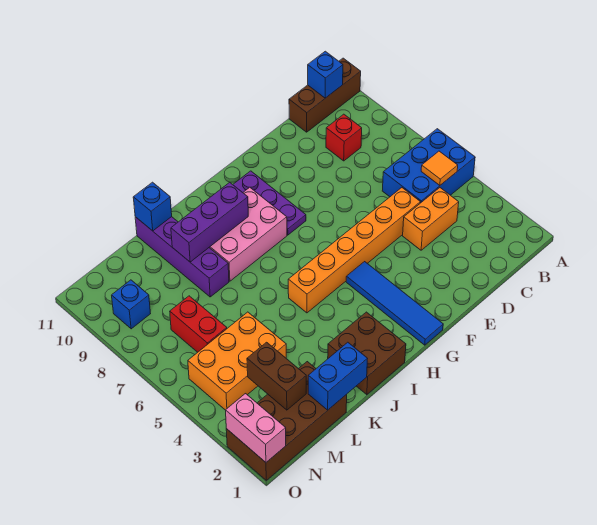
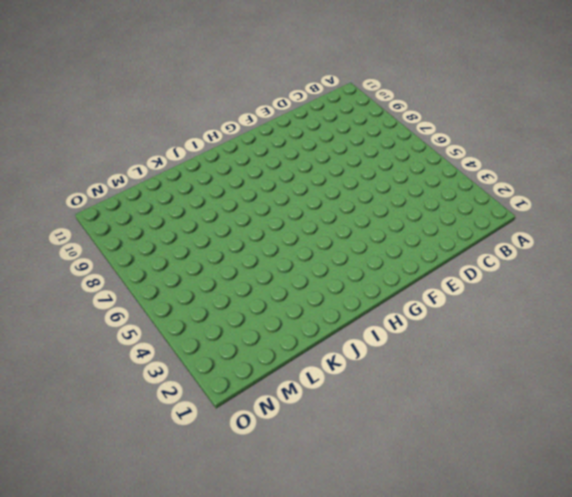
none -> blue 2x3 brick [382,129,475,203]
none -> brown 1x3 brick [289,58,361,132]
none -> orange 1x2 brick [403,188,459,250]

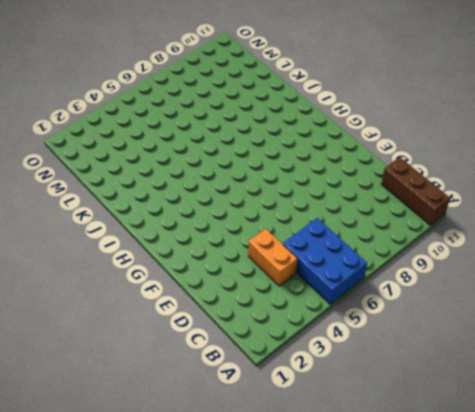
none -> red 1x1 brick [326,114,362,161]
none -> orange 1x6 brick [288,188,420,313]
none -> blue 1x4 tile [346,262,443,345]

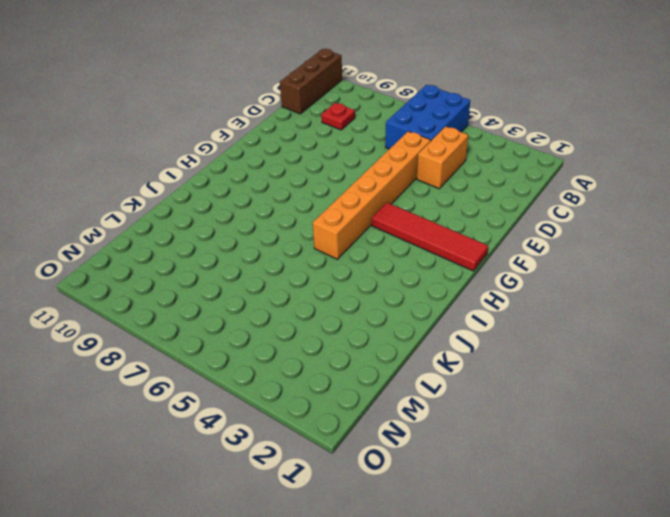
red 1x1 plate [321,103,355,130] -> red 1x1 brick [326,114,362,161]
red 1x4 tile [372,203,488,271] -> blue 1x4 tile [346,262,443,345]
none -> purple 1x3 plate [233,171,306,235]
none -> pink 2x3 brick [209,187,287,281]
none -> brown 2x2 brick [328,312,406,395]

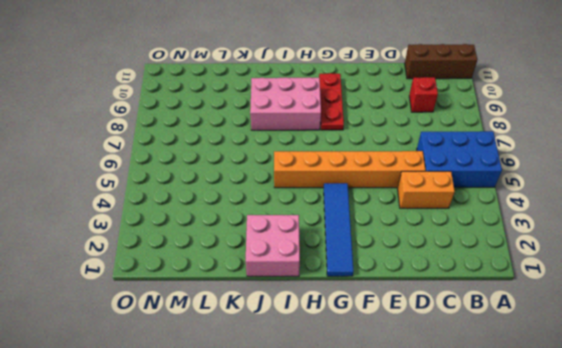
red 1x3 plate [319,73,344,130] -> purple 1x3 plate [233,171,306,235]
pink 2x2 brick [246,215,300,276] -> brown 2x2 brick [328,312,406,395]
none -> purple 1x4 brick [135,217,229,297]
none -> brown 2x4 brick [226,362,347,480]
none -> orange 2x3 brick [188,312,286,410]

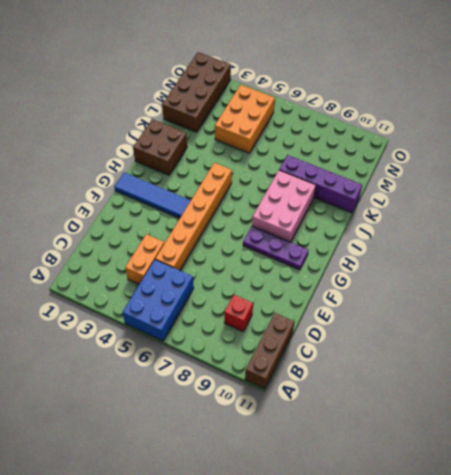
none -> red 1x2 brick [170,296,227,352]
none -> blue 1x1 brick [112,280,151,329]
none -> orange 1x1 tile [421,151,458,185]

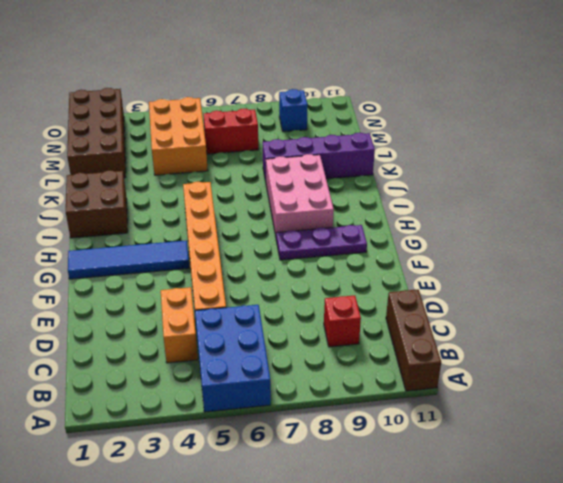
none -> orange 1x1 tile [421,151,458,185]
none -> blue 1x1 brick [308,51,343,98]
none -> purple 1x3 brick [171,182,248,262]

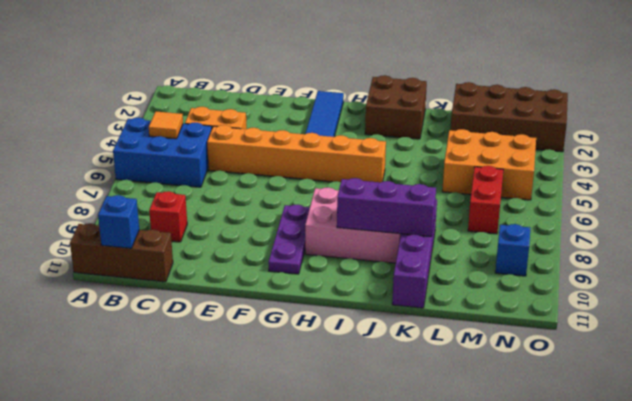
none -> blue 1x2 brick [308,342,367,410]
none -> blue 1x1 brick [133,182,172,231]
none -> brown 1x2 brick [247,342,306,410]

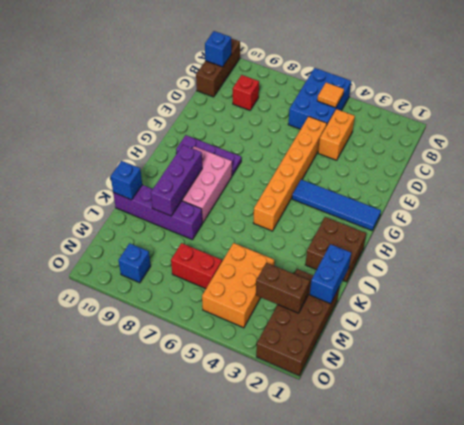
none -> pink 1x2 brick [226,394,286,462]

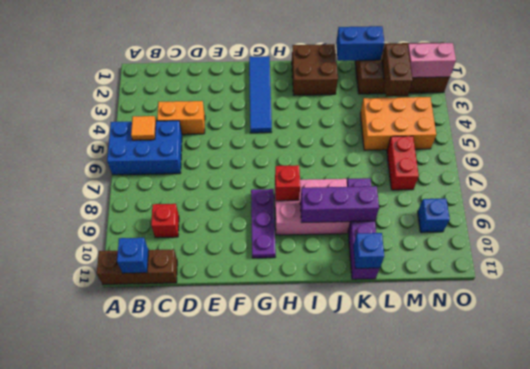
red 1x1 brick [275,165,300,201] -> none
pink 1x2 brick [408,43,456,78] -> pink 1x2 brick turned to [226,394,286,462]
none -> orange 1x6 brick [288,188,420,313]

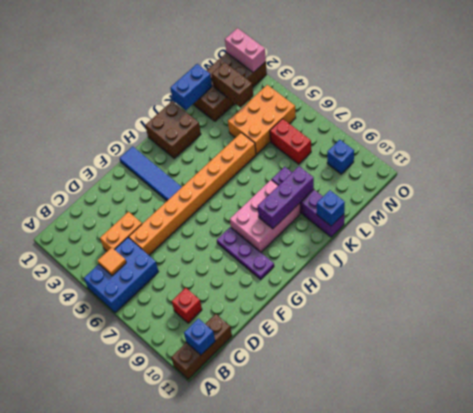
orange 1x8 brick [129,133,256,255] -> orange 1x6 brick [288,188,420,313]

